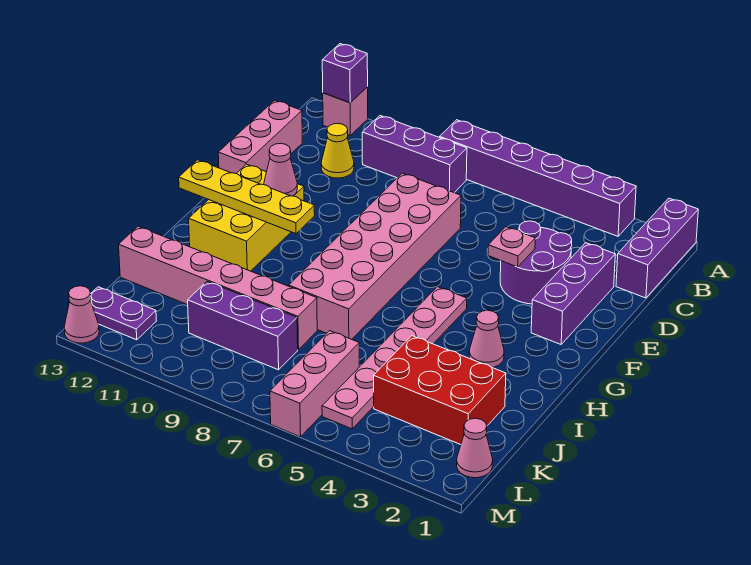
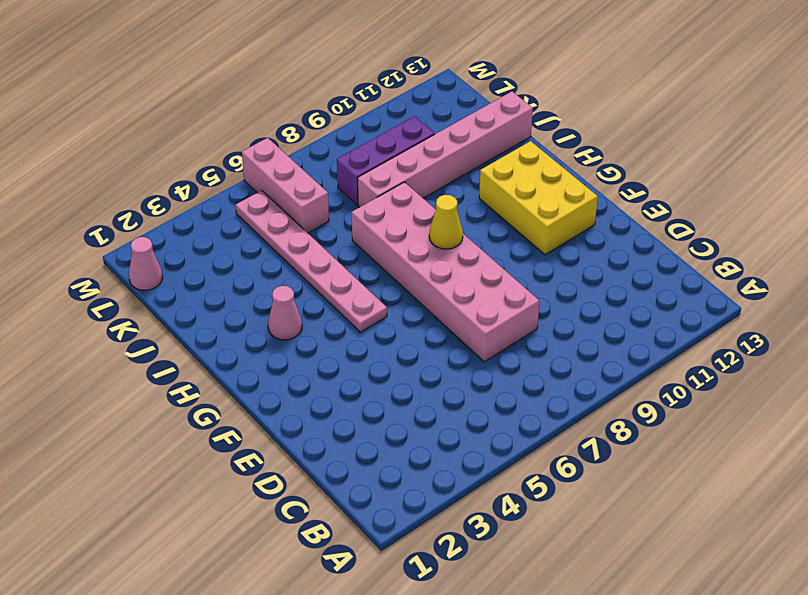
yellow 1x1 cone [429,195,463,249] -> yellow 1x1 cone moved to [321,123,354,178]
none -> purple 1x3 brick [616,198,698,298]
none -> purple 1x6 brick [440,120,636,236]
none -> pink 1x1 brick [323,87,368,135]

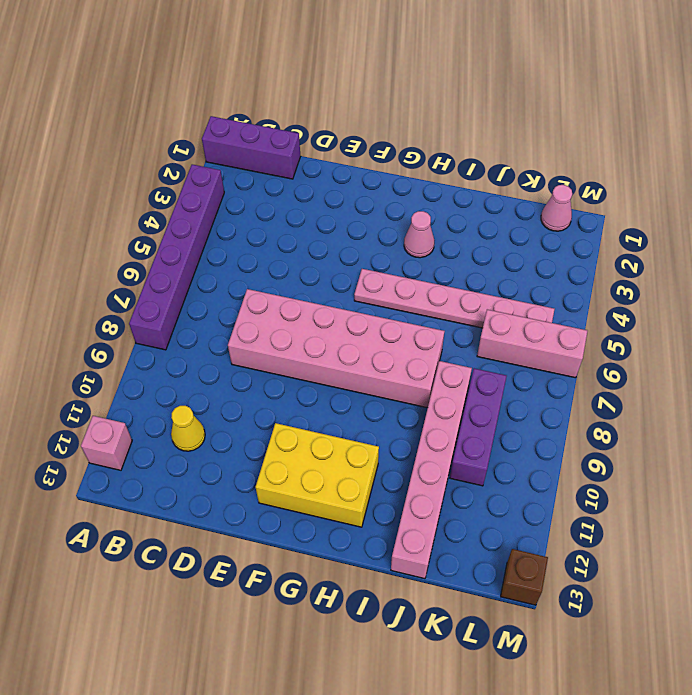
brown 1x1 brick [501,549,548,605] -> pink 1x1 cone [64,286,99,343]
none -> purple 1x3 brick [362,116,467,193]
none -> pink 1x3 brick [218,100,302,174]
none -> purple 1x3 brick [531,243,615,344]

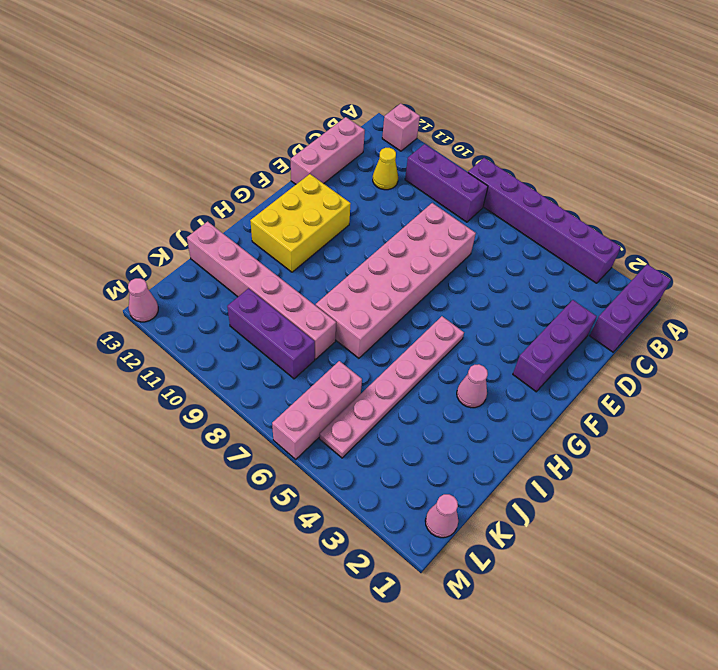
none -> purple 2x2 round brick [500,221,572,304]
none -> red 2x3 brick [374,336,506,445]
none -> purple 1x2 plate [91,287,156,340]

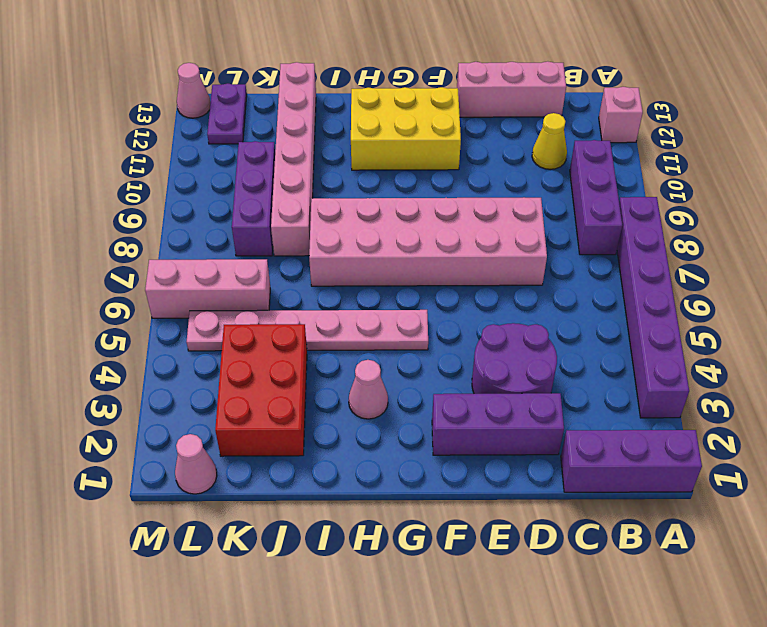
none -> purple 1x1 brick [322,44,368,103]
none -> pink 1x1 plate [488,227,535,267]
none -> pink 1x1 cone [264,143,297,196]

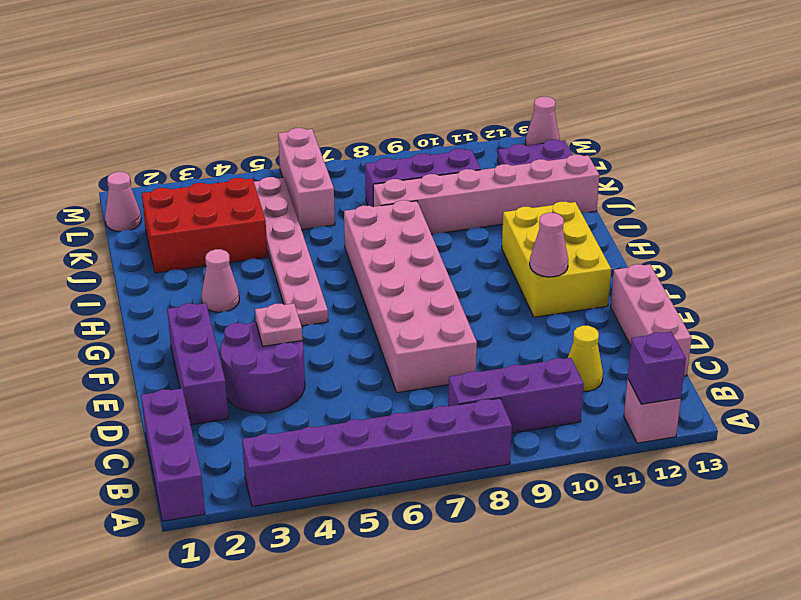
none -> yellow 1x4 plate [179,160,315,234]

